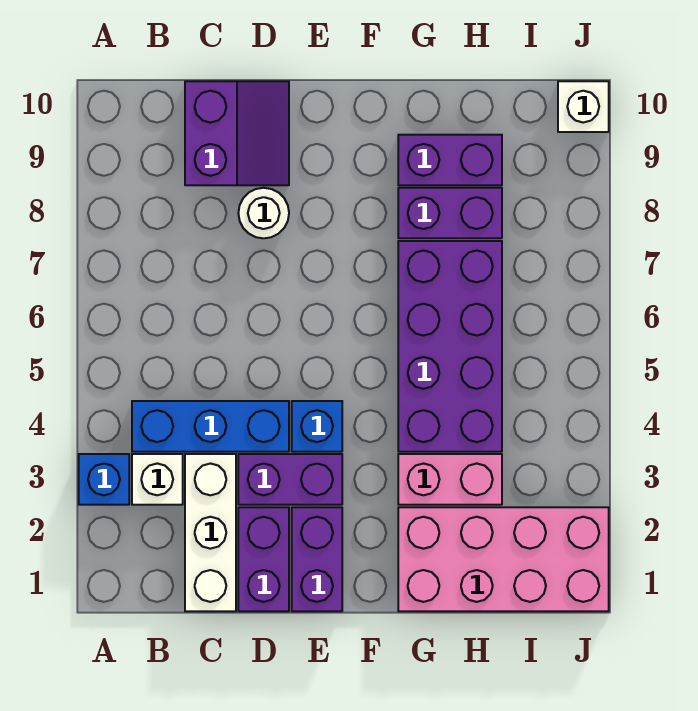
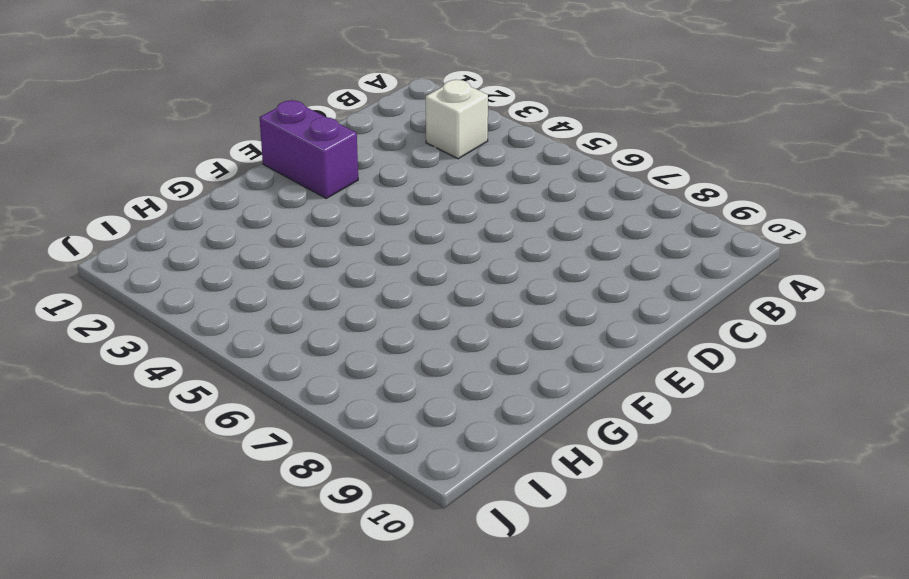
none -> blue 1x1 brick [79,454,129,505]
none -> blue 1x3 brick [132,401,289,452]
none -> white 1x3 brick [185,454,236,611]

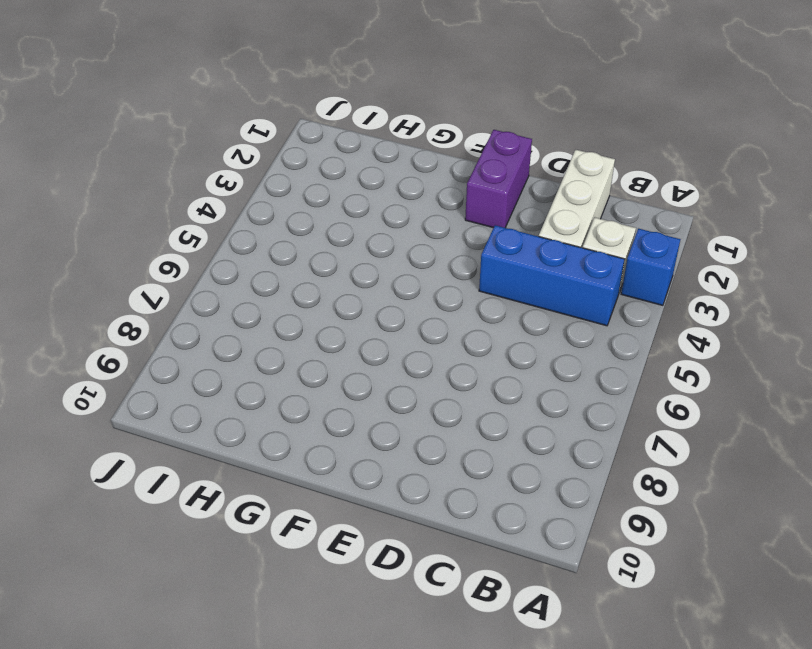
none -> purple 2x2 slope [185,81,289,185]
none -> purple 1x2 brick [238,507,289,611]
none -> purple 1x2 brick [238,454,342,505]

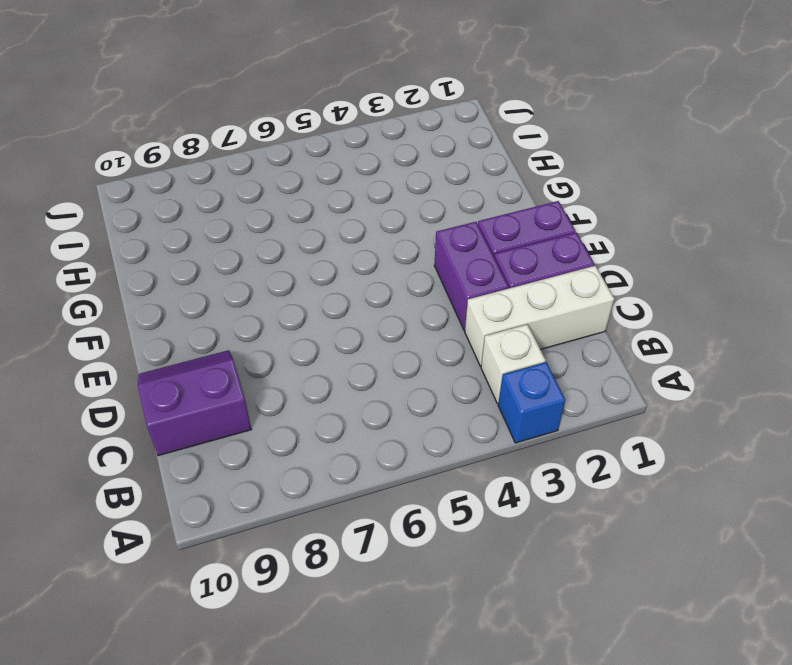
none -> blue 1x3 brick [132,401,289,452]
none -> white 1x1 round brick [238,188,289,238]
none -> blue 1x1 brick [292,401,342,452]

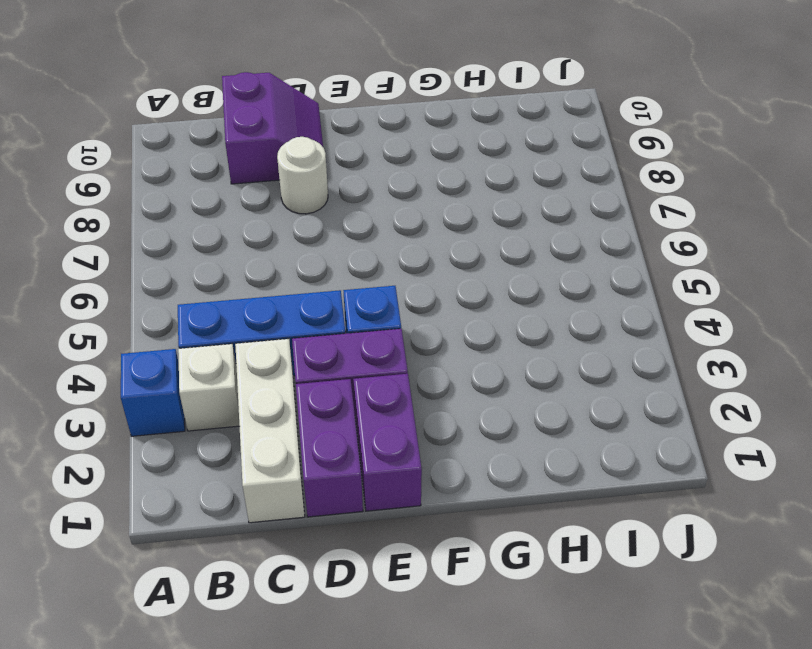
none -> pink 2x4 brick [398,507,609,611]
none -> pink 1x2 brick [398,454,502,505]
none -> purple 2x4 brick [398,241,502,452]

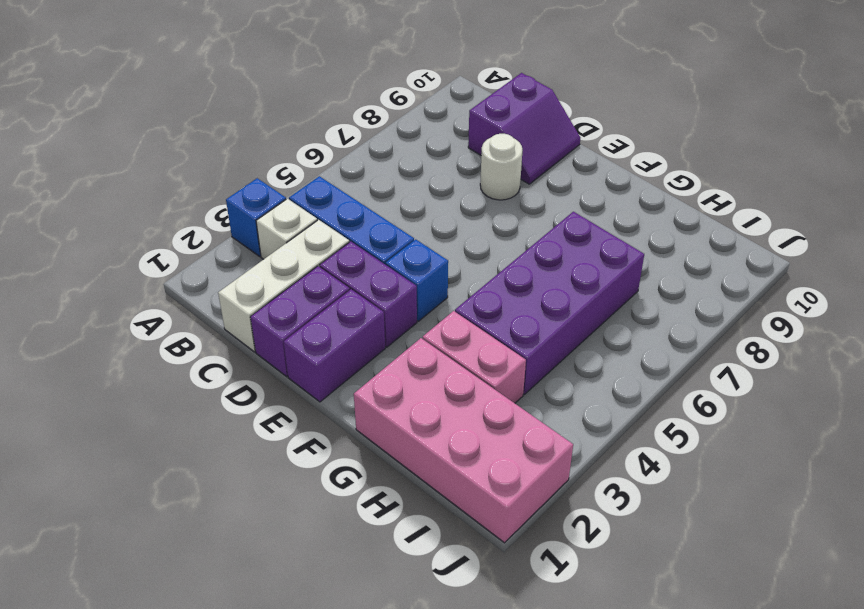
none -> purple 1x2 brick [398,188,502,238]
none -> purple 1x2 brick [398,135,502,185]
none -> white 1x1 brick [558,81,609,132]

